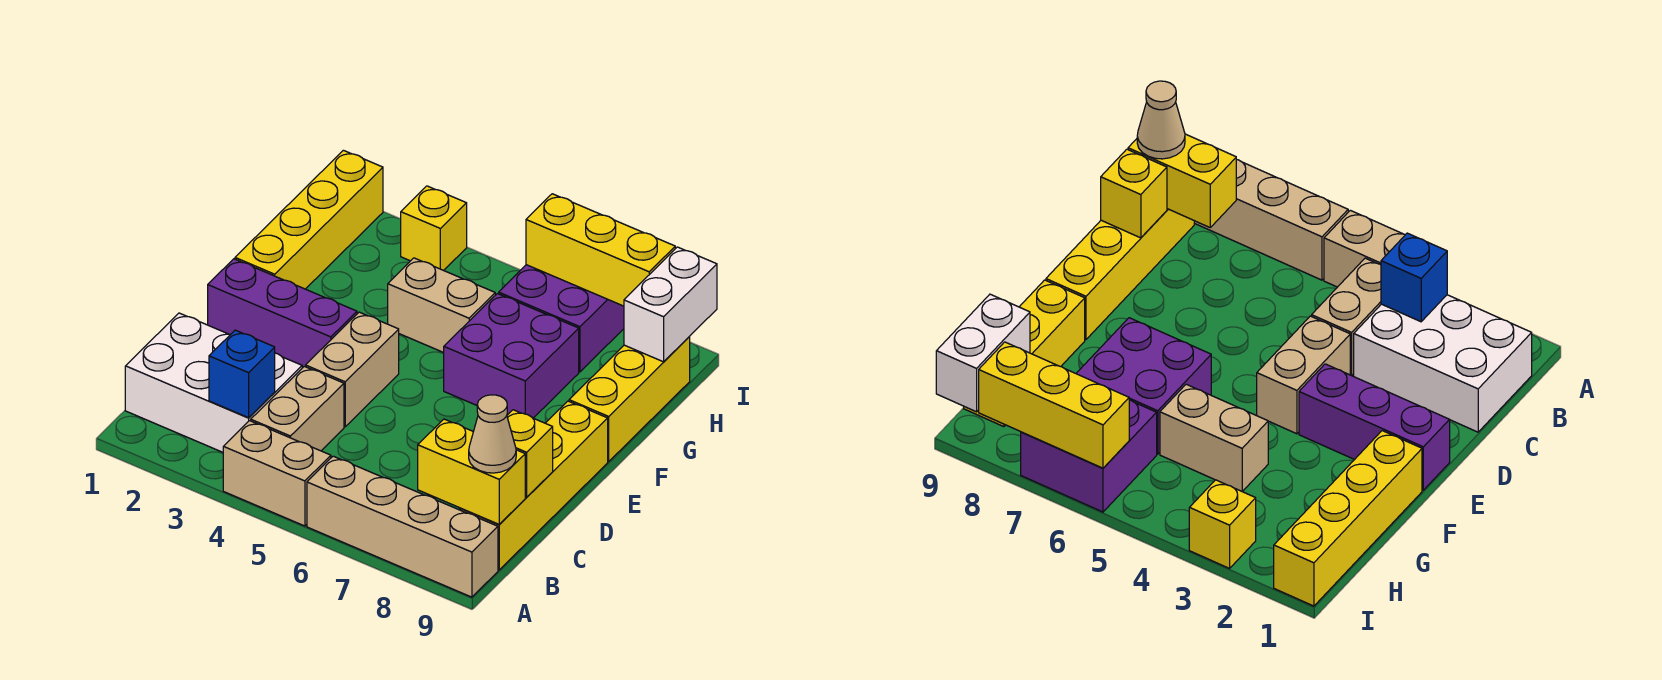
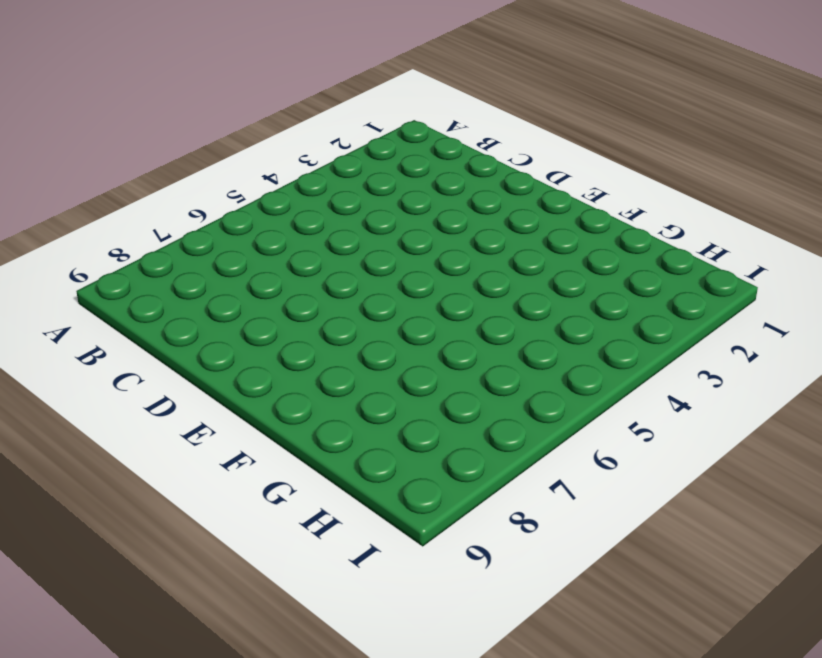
none -> tan 1x2 brick [223,421,331,526]
none -> tan 1x4 brick [307,456,498,597]
none -> white 2x3 brick [125,313,302,452]

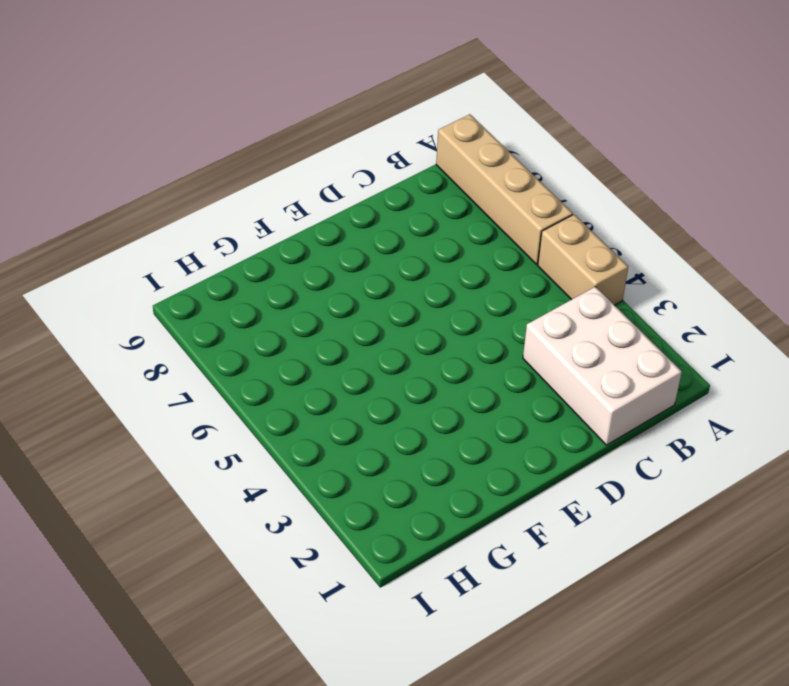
none -> tan 1x2 brick [251,366,344,451]
none -> yellow 1x4 brick [460,401,608,570]
none -> tan 1x2 brick [306,312,399,427]

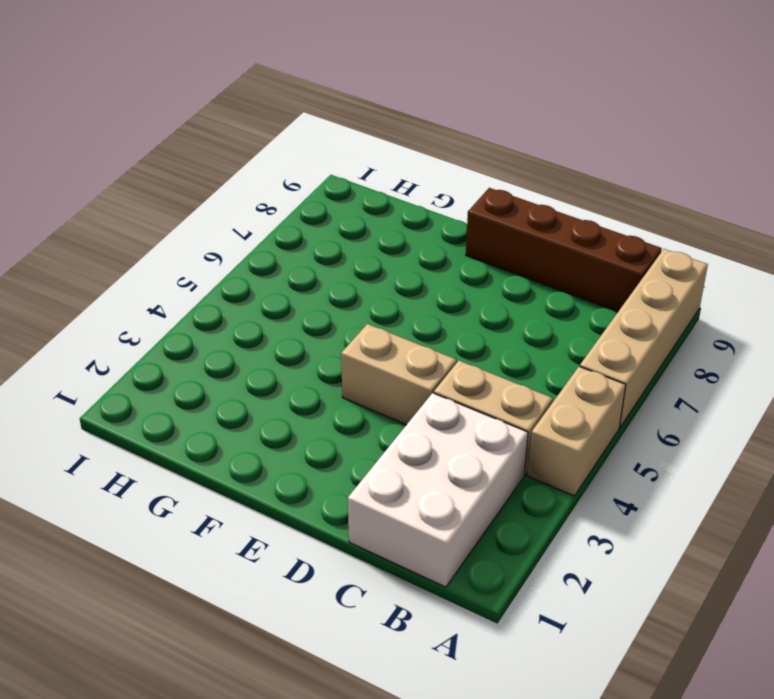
brown 1x4 brick [466,188,662,312] -> yellow 1x4 brick [460,401,608,570]
none -> purple 1x3 brick [208,259,357,368]
none -> yellow 1x4 brick [235,150,383,289]
none -> purple 2x2 brick [444,294,579,418]

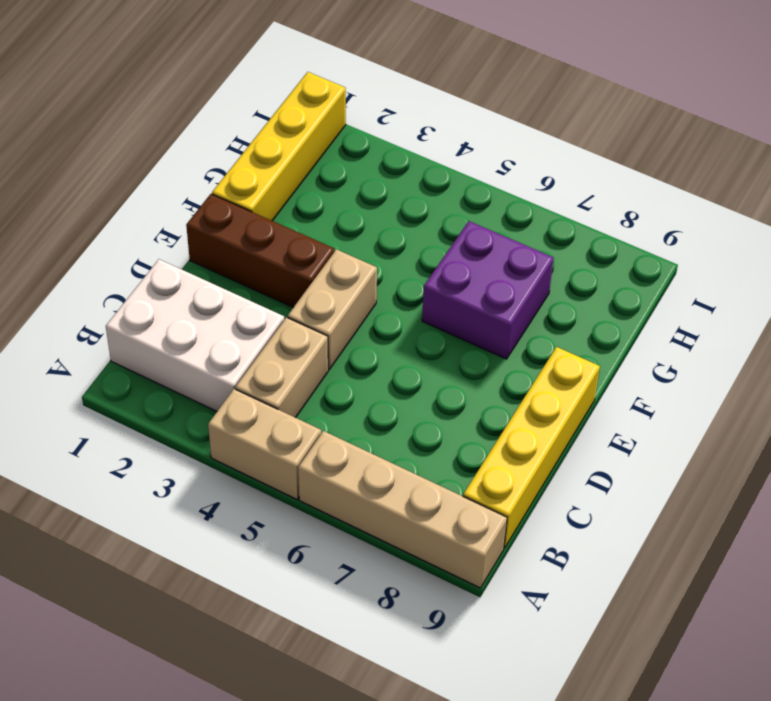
brown 1x3 brick [186,194,334,308] -> purple 1x3 brick [208,259,357,368]
none -> yellow 1x3 brick [569,337,690,461]
none -> tan 1x2 brick [388,258,495,353]
none -> purple 2x2 brick [499,265,624,372]

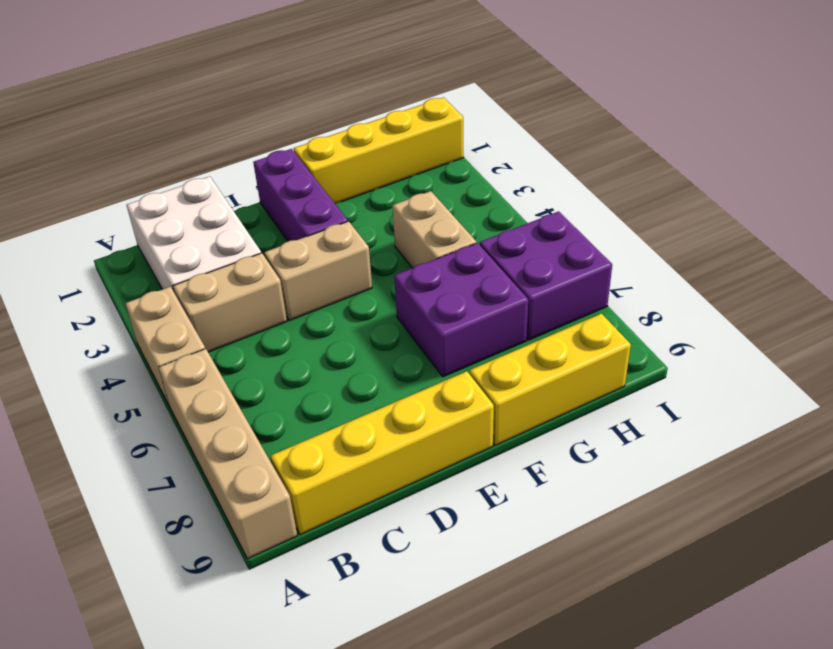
none -> yellow 1x1 brick [401,186,467,271]
none -> blue 1x1 brick [209,330,275,418]
none -> yellow 1x2 brick [418,419,525,524]

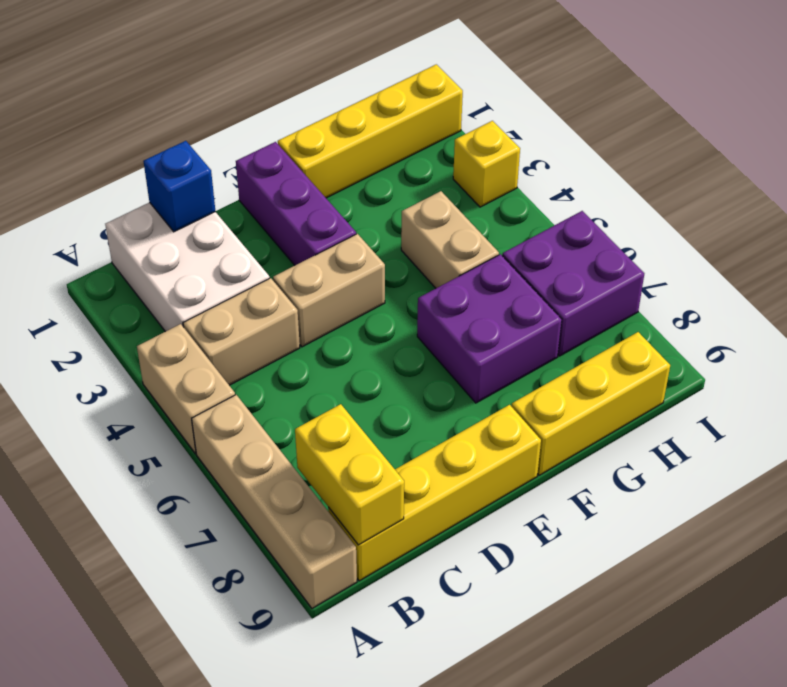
blue 1x1 brick [143,141,215,232] -> blue 1x1 brick moved to [209,330,275,418]
none -> yellow 1x1 brick [507,410,553,497]
none -> white 1x2 brick [624,247,717,362]
none -> yellow 1x3 brick [526,194,675,306]

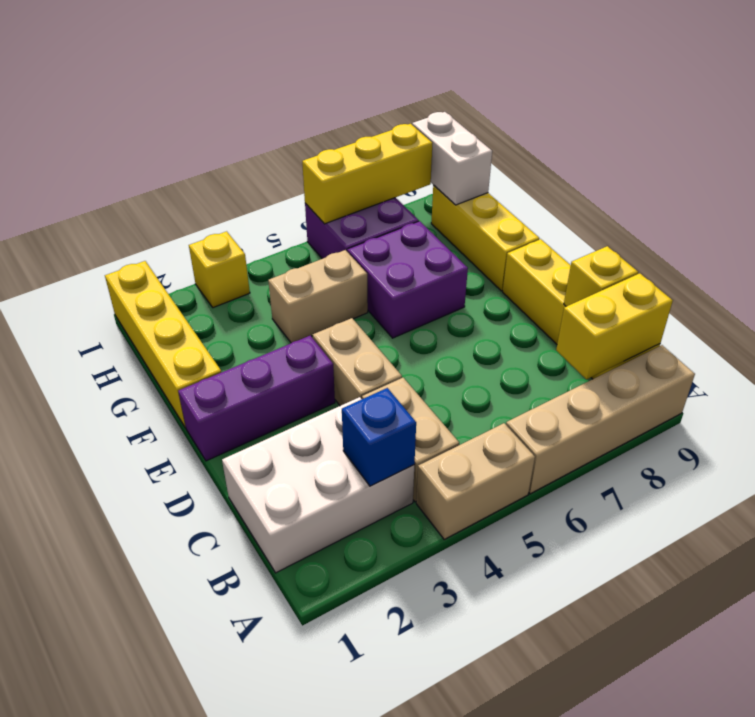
none -> tan 1x1 cone [469,395,516,473]

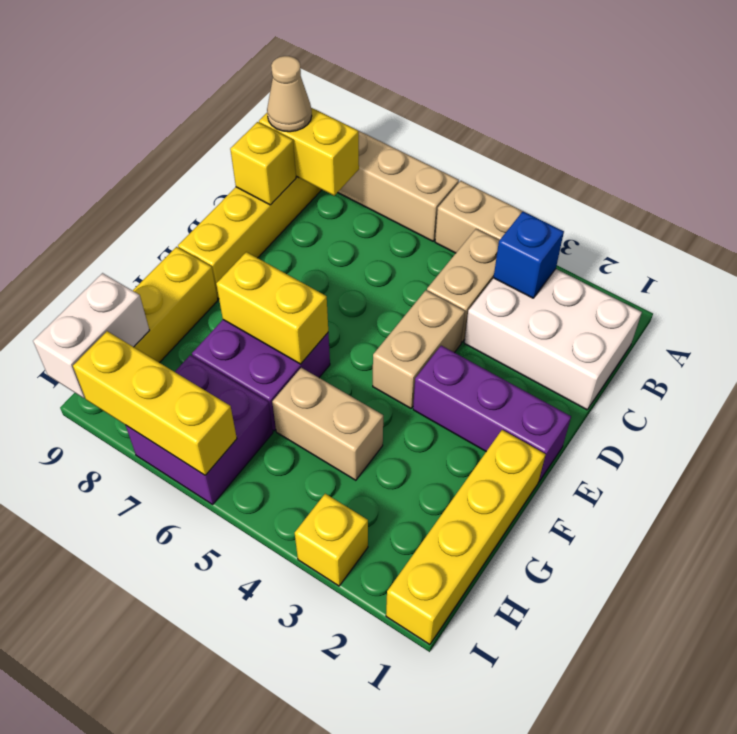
yellow 1x2 brick [216,252,328,364] -> none

